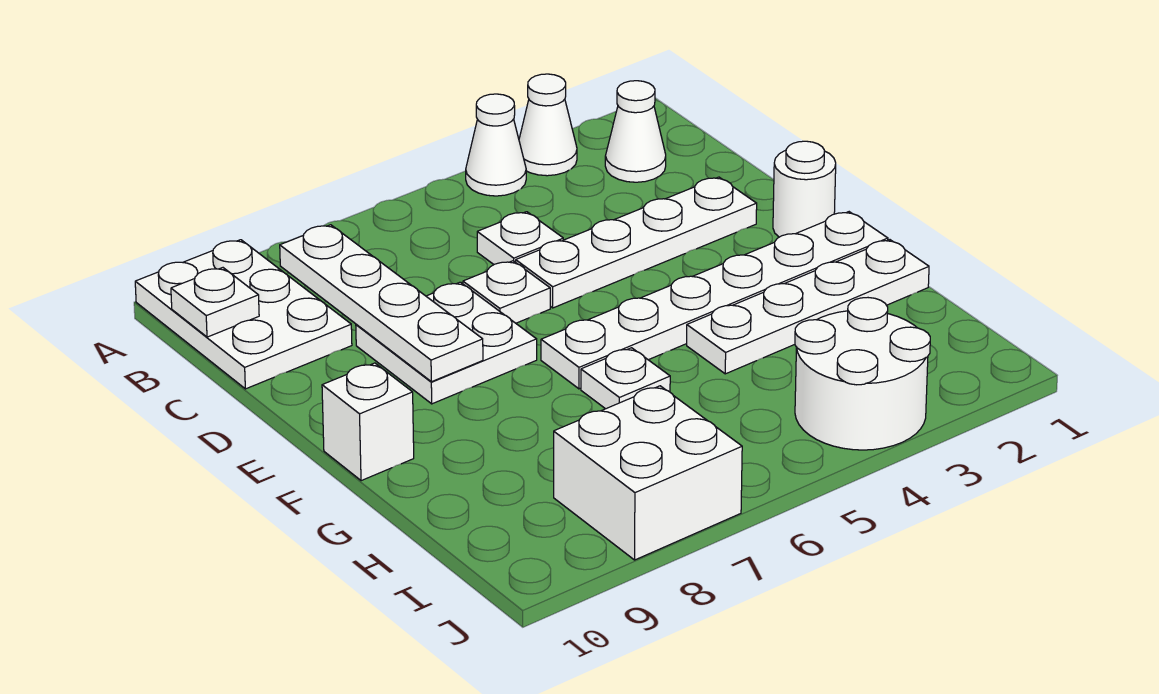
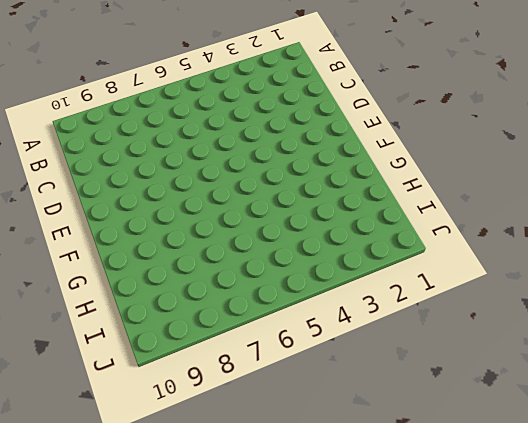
none -> white 1x1 cone [519,74,577,176]
none -> white 1x1 cone [466,94,526,196]
none -> white 2x3 plate [135,240,352,389]

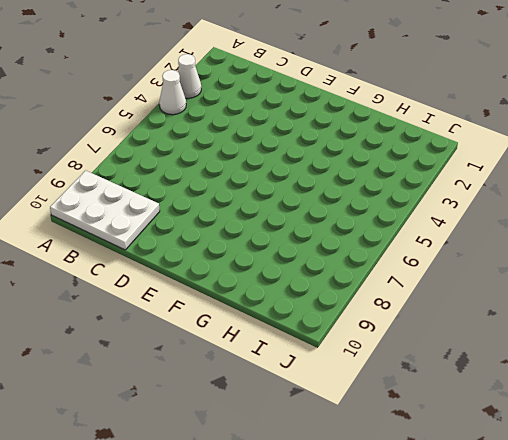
none -> white 1x1 cone [605,81,666,182]
none -> white 1x1 plate [477,212,563,264]
none -> white 1x4 plate [516,177,757,308]

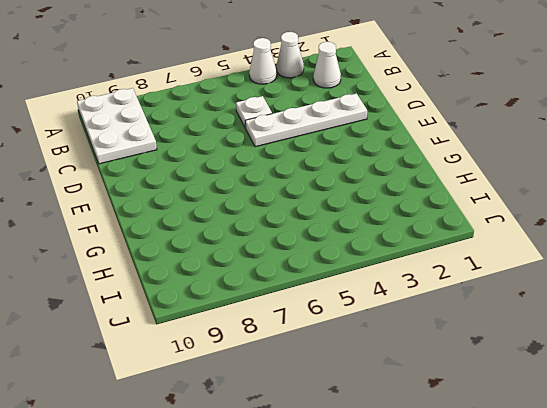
none -> white 1x1 plate [463,261,550,323]
none -> white 2x2 plate [356,282,537,404]
none -> white 1x1 round brick [773,141,836,237]

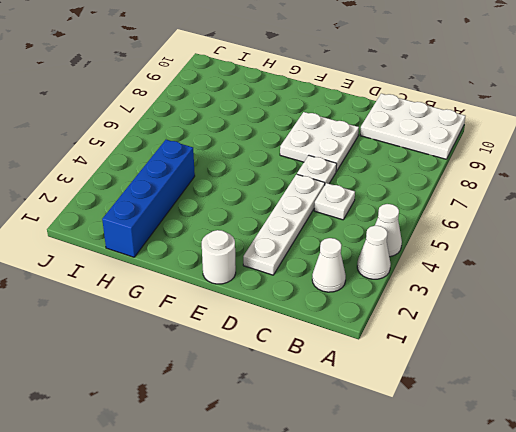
blue 1x4 brick [102,140,195,257] -> none
none -> white 1x6 plate [541,212,888,389]
none -> white 1x1 brick [322,363,414,481]
none -> white 1x4 plate [687,240,929,374]

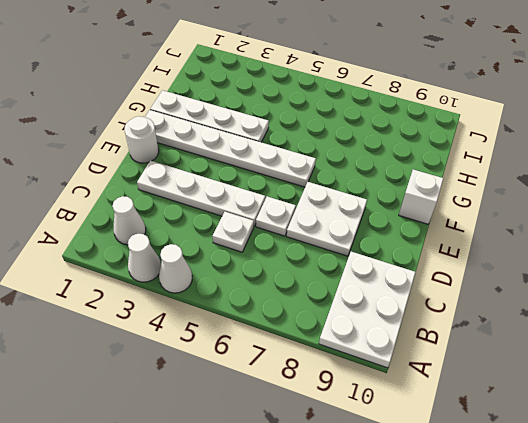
none -> white 1x1 plate [581,348,670,409]
none -> white 2x2 round brick [795,298,930,450]
none -> white 2x2 brick [554,386,742,560]

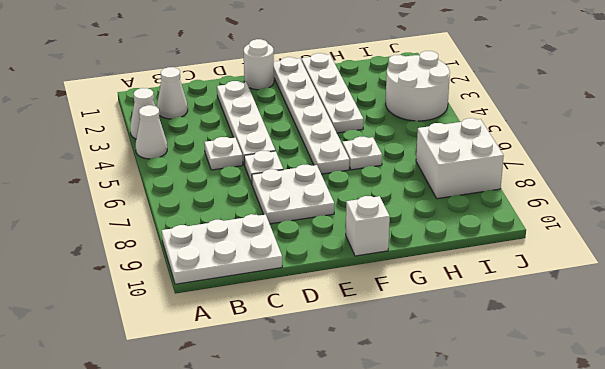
none -> white 1x4 plate [280,225,483,382]
none -> white 1x1 plate [171,268,259,337]

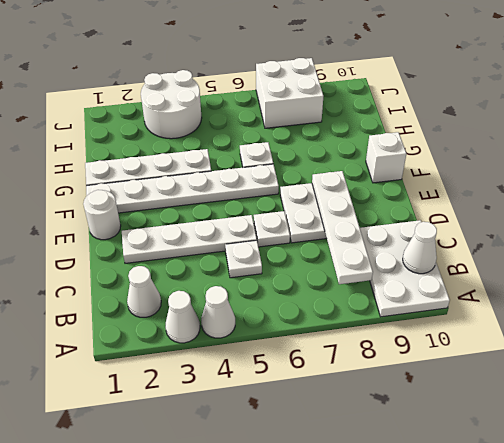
white 1x1 cone [403,222,437,274] -> white 1x1 plate [171,268,259,337]

